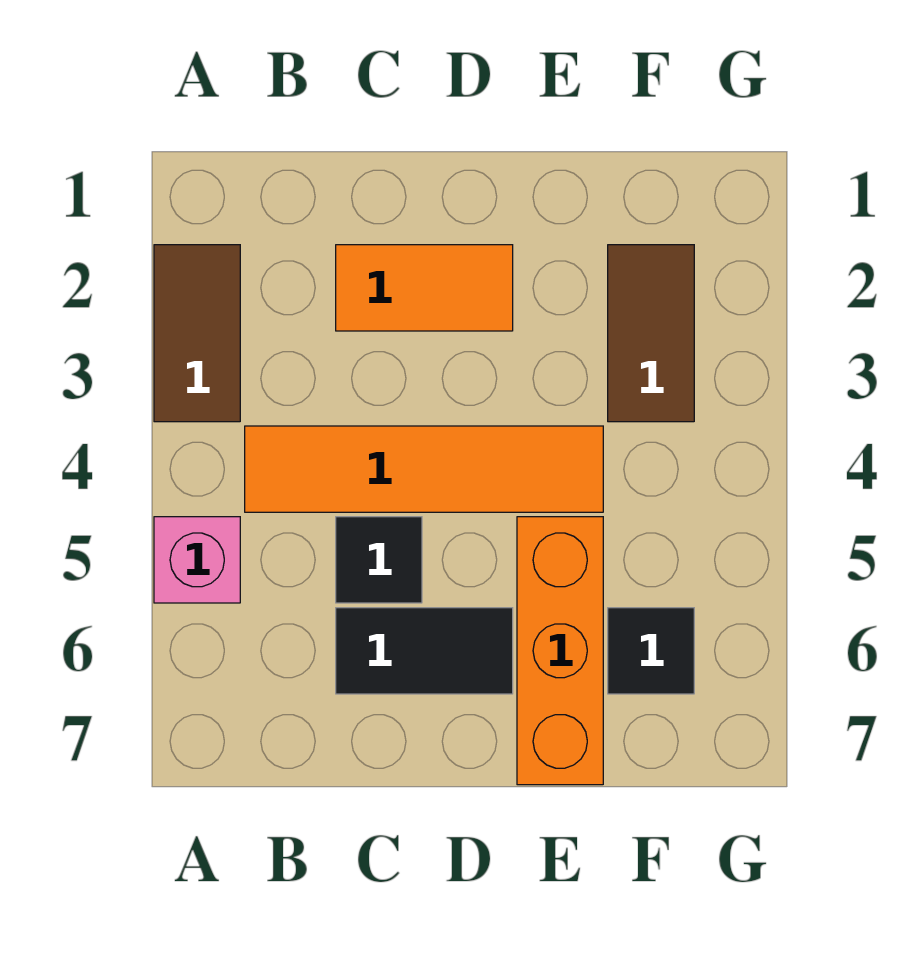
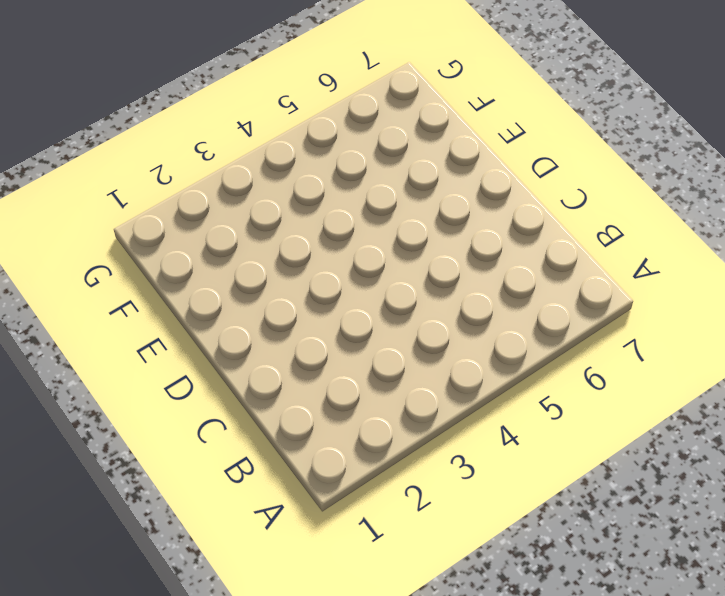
none -> brown 1x2 tile [154,245,240,422]
none -> pink 1x1 brick [154,517,240,603]

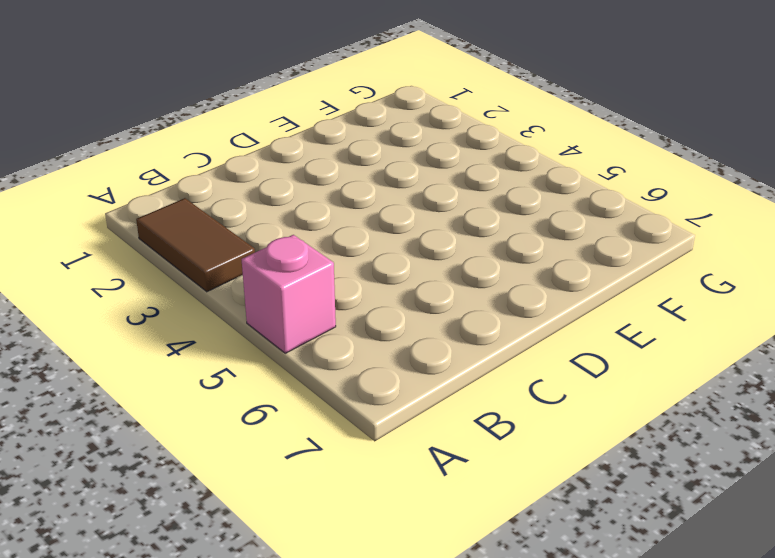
none -> orange 1x4 tile [245,426,603,512]
none -> orange 1x2 tile [336,245,513,331]

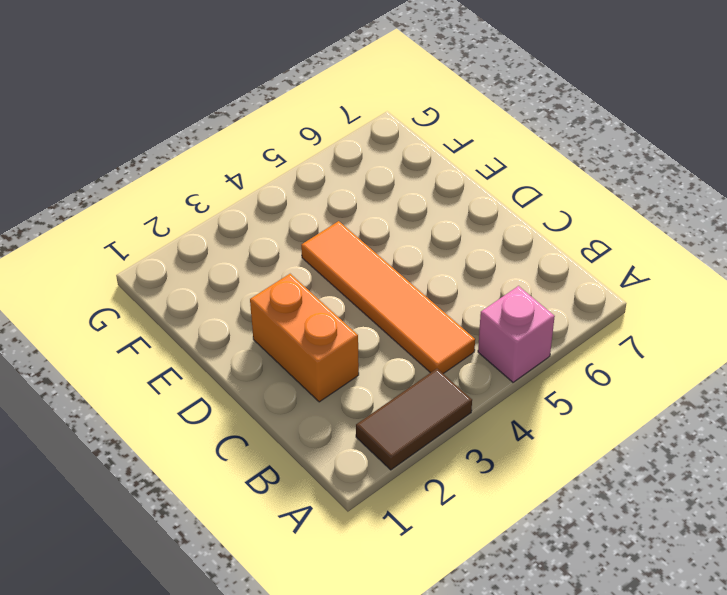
orange 1x2 brick [250,274,359,402] -> orange 1x2 tile [336,245,513,331]
none -> black 1x1 tile [336,517,422,603]
none -> black 1x2 tile [336,608,513,694]

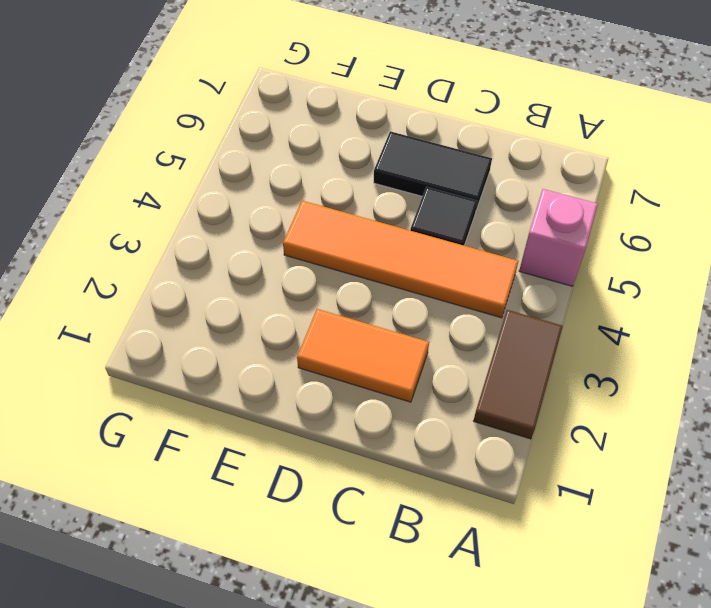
none -> orange 1x3 brick [517,517,603,785]
none -> brown 1x2 tile [608,245,694,422]

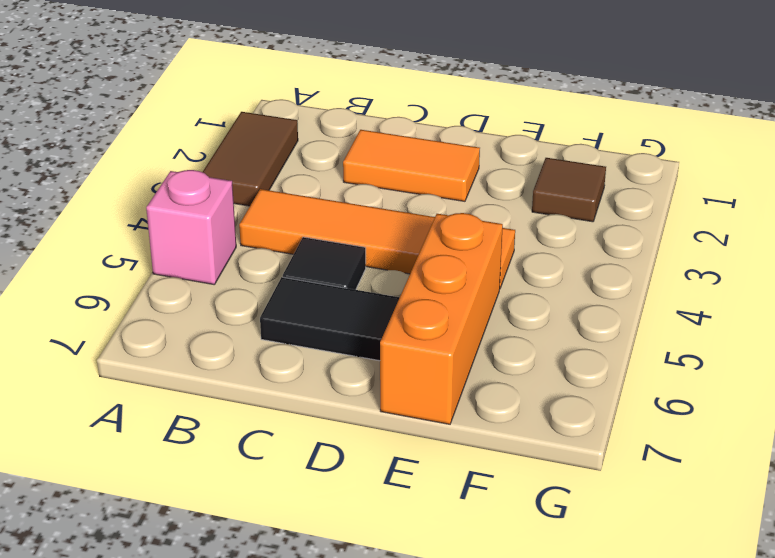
brown 1x1 tile [532,158,606,222] -> brown 1x2 tile [608,245,694,422]
none -> black 1x1 tile [608,608,694,694]

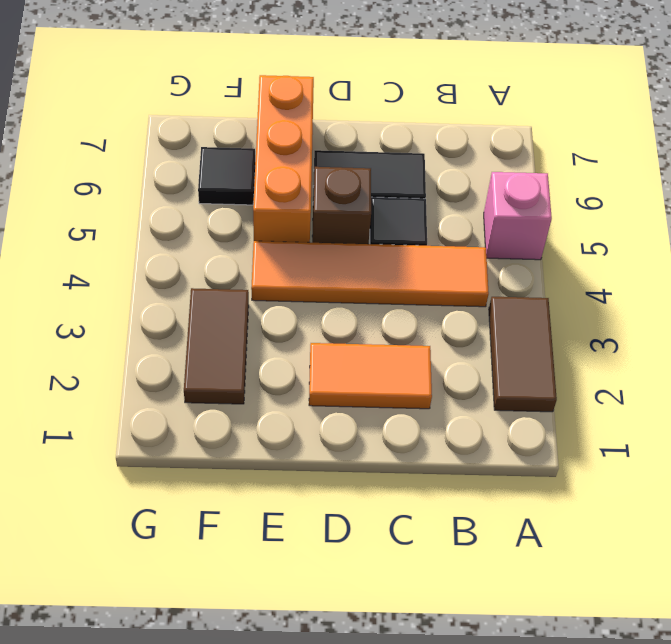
brown 1x1 brick [312,167,371,244] -> none

